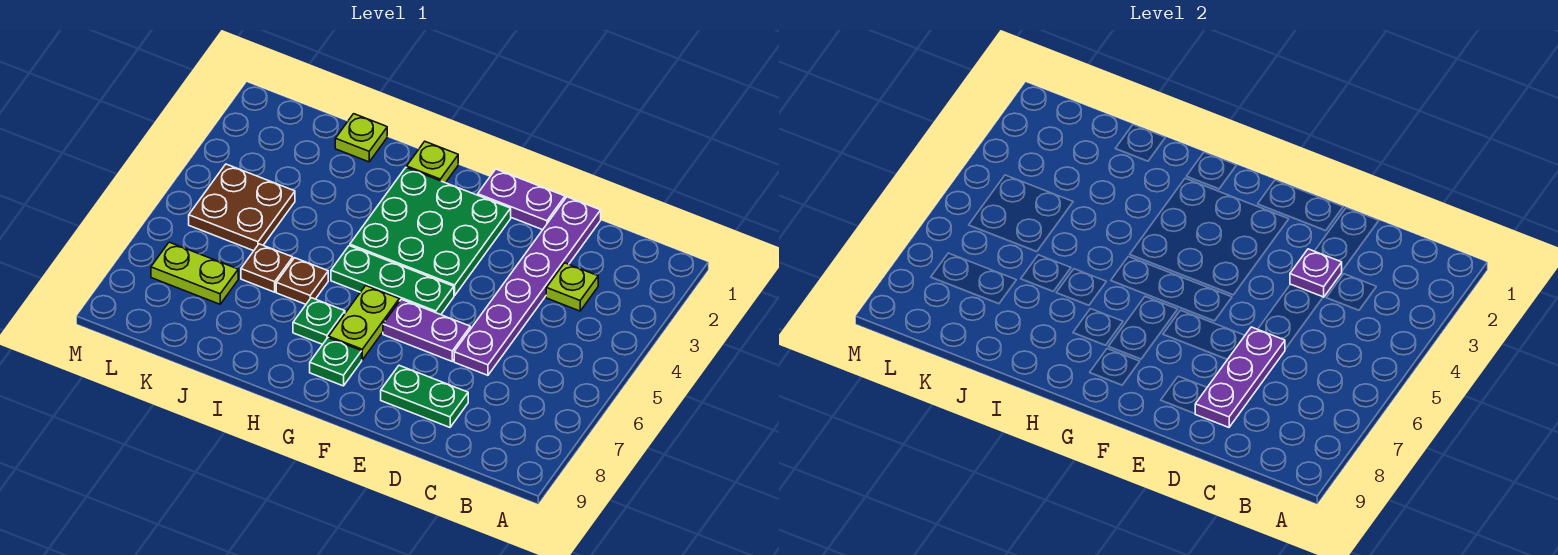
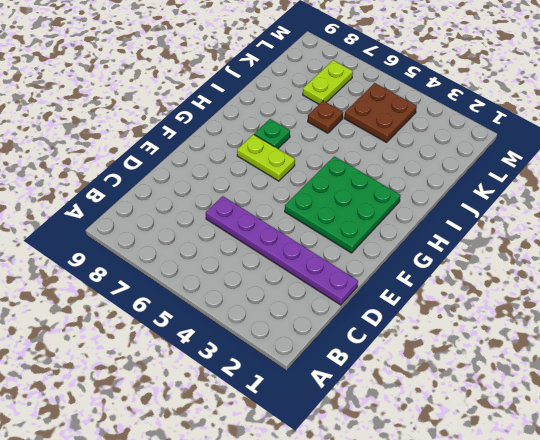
none -> lime 1x1 plate [546,263,598,311]
none -> green 1x2 plate [381,365,468,427]
none -> purple 1x2 plate [478,169,565,230]

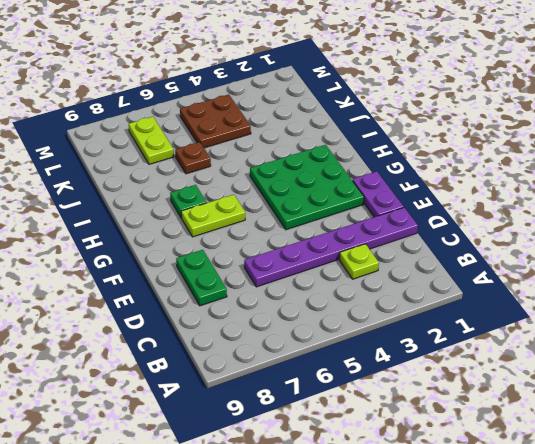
none -> purple 1x2 plate [383,299,470,361]
none -> green 1x3 plate [331,246,454,315]
none -> green 1x1 plate [310,338,362,386]

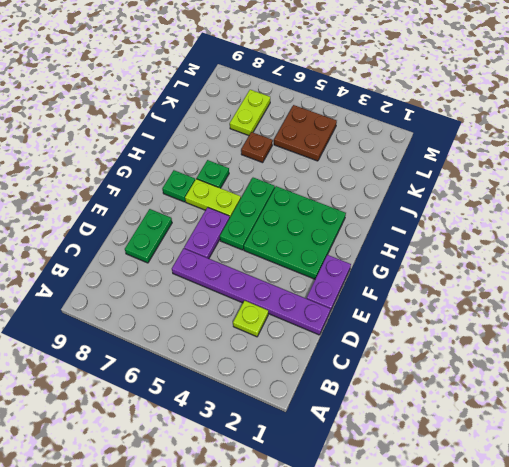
none -> lime 1x1 plate [407,141,458,183]
none -> brown 1x1 plate [276,258,328,304]
none -> lime 1x1 plate [335,114,387,162]

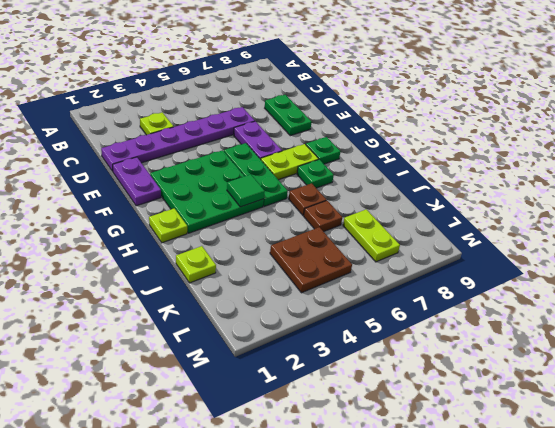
green 1x1 tile [227,174,265,207] -> none
none -> purple 1x1 plate [1290,249,1342,297]
none -> purple 1x3 plate [1195,327,1285,427]

